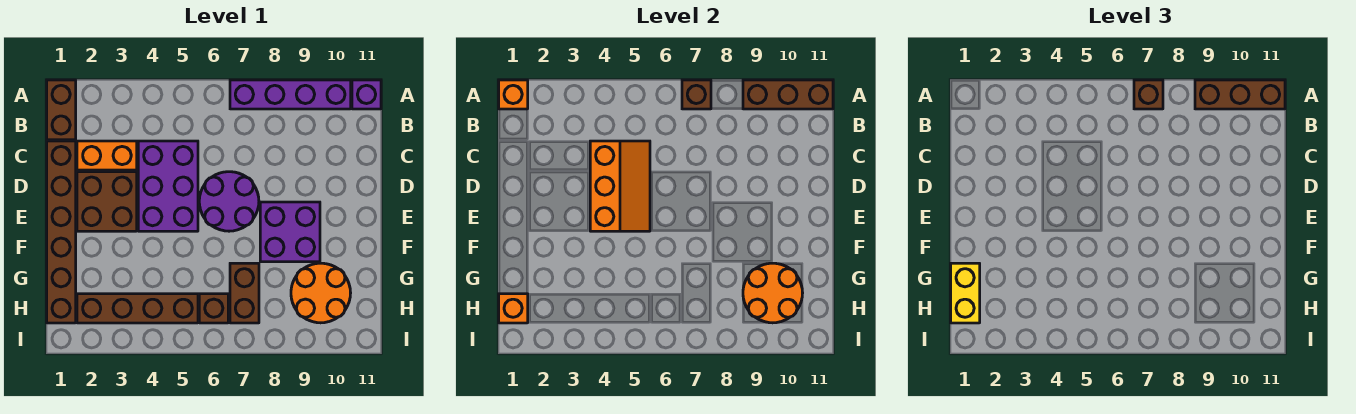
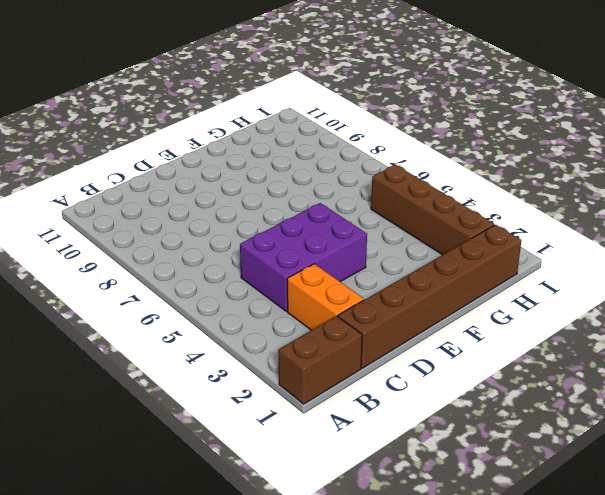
none -> purple 1x4 brick [230,80,351,109]
none -> purple 1x1 brick [352,80,381,109]
none -> brown 2x2 brick [77,172,137,231]

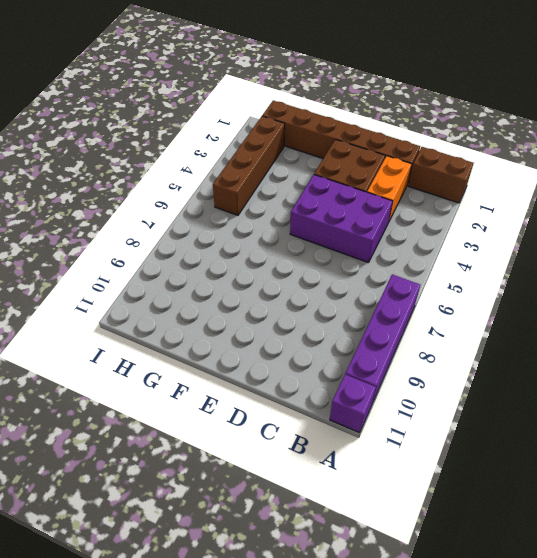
none -> purple 2x2 round brick [199,172,259,231]
none -> purple 2x2 brick [260,202,320,262]
none -> brown 1x2 brick [230,263,259,323]

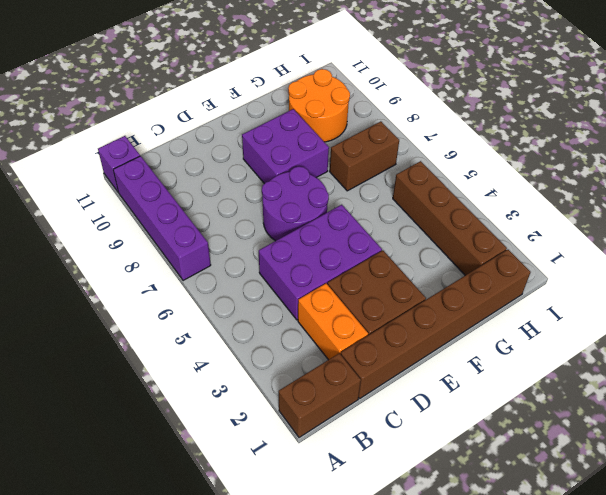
none -> brown 1x1 brick [199,294,228,323]
none -> orange 1x1 brick [499,80,528,109]
none -> brown 1x1 brick [682,80,711,109]

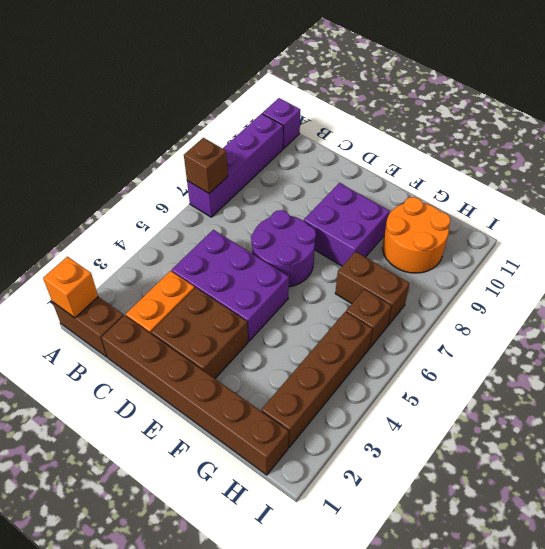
none -> brown 1x3 brick [743,80,833,109]
none -> orange 2x3 slope [590,141,650,231]
none -> orange 2x2 round brick [743,263,803,323]

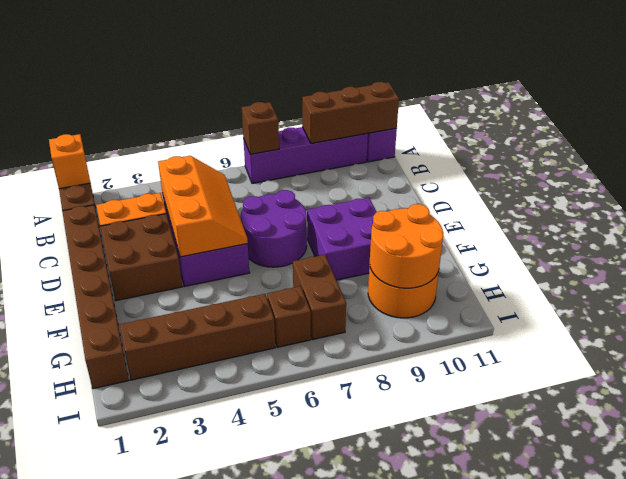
none -> orange 1x1 brick [499,294,528,323]
none -> brown 1x1 brick [1134,80,1163,109]
none -> brown 1x3 brick [1195,80,1285,109]

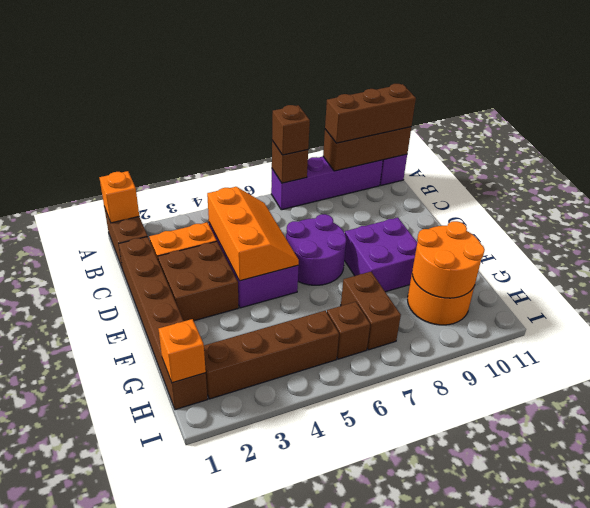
none -> yellow 1x2 brick [951,263,980,323]

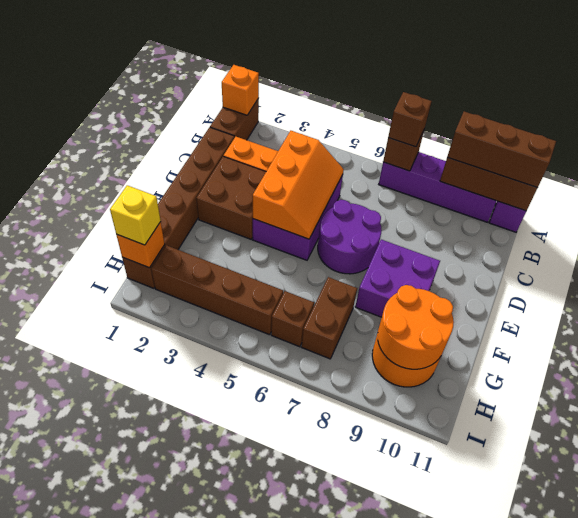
yellow 1x1 brick [110,185,161,245] -> yellow 1x2 brick [951,263,980,323]

